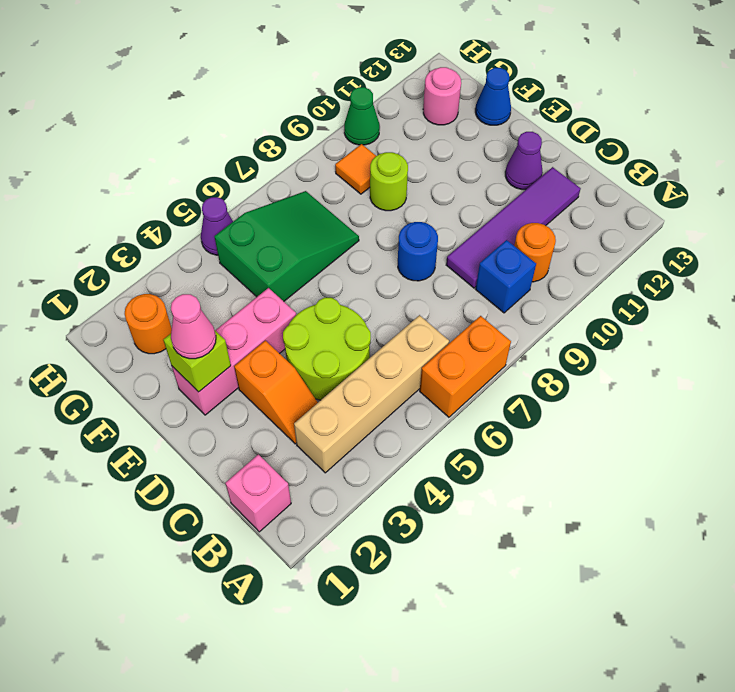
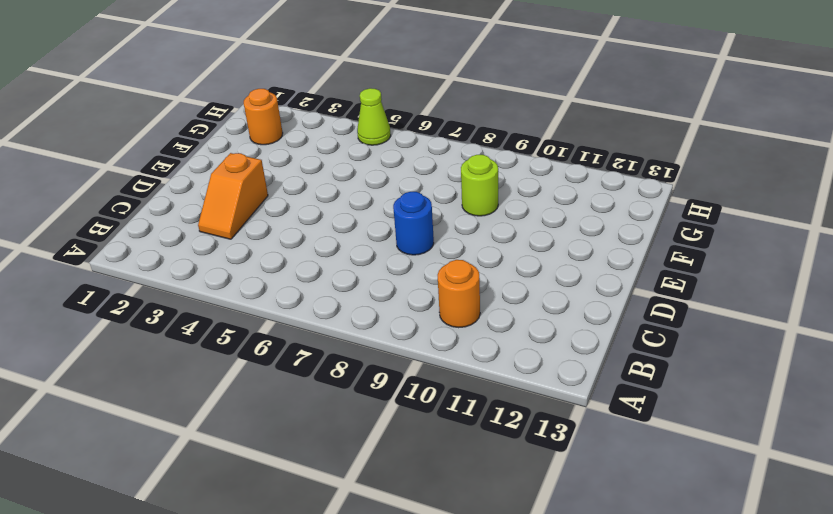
lime 1x1 cone [357,88,391,145] -> purple 1x1 cone [201,197,233,255]
none -> orange 1x2 brick [420,316,511,417]
none -> pink 1x1 brick [225,454,291,532]
none -> tan 1x4 brick [294,315,449,473]

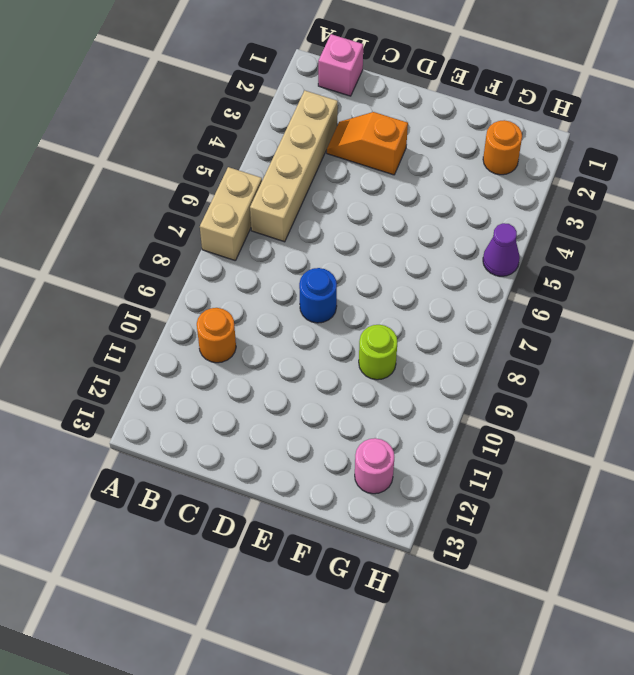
tan 1x2 brick [200,167,262,261] -> orange 1x2 brick [420,316,511,417]
none -> blue 1x1 brick [476,240,536,313]
none -> lime 2x2 round brick [283,298,371,400]
none -> purple 1x4 tile [446,167,581,288]

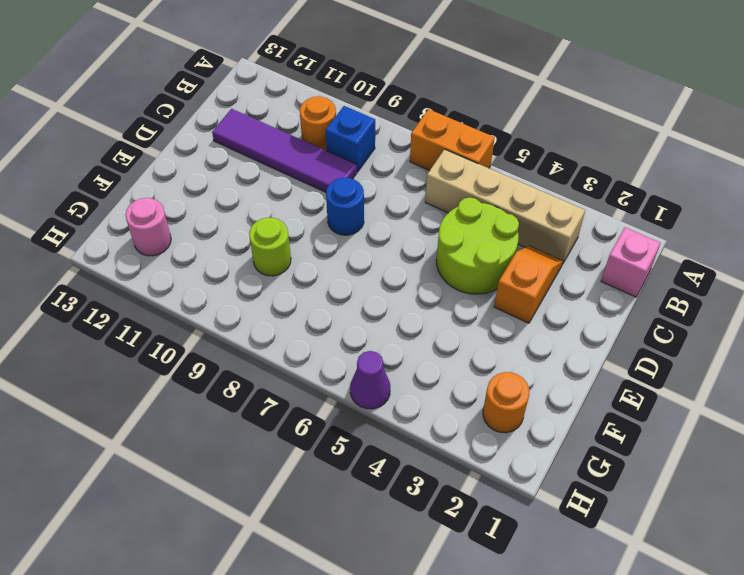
none -> purple 1x1 cone [505,132,543,190]
none -> pink 1x3 brick [172,288,296,415]
none -> green 2x3 slope [214,191,359,301]

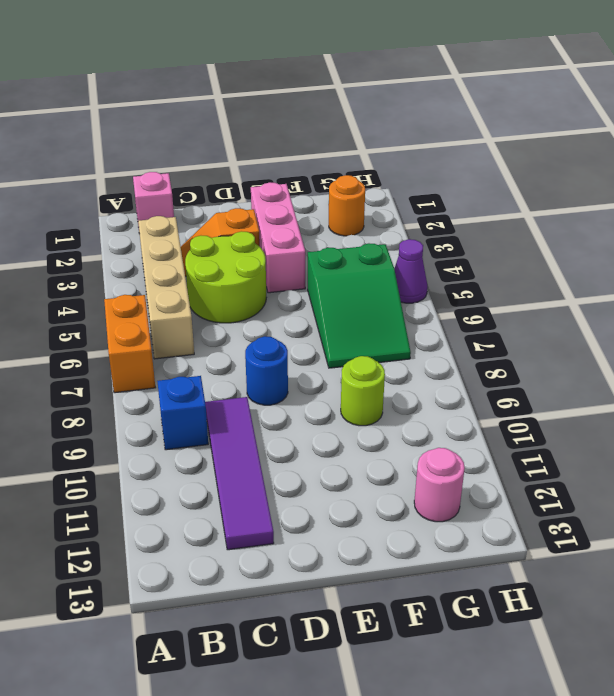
none -> orange 1x1 round brick [514,223,556,282]
none -> purple 1x1 cone [505,132,543,190]
none -> blue 1x1 cone [475,68,511,125]

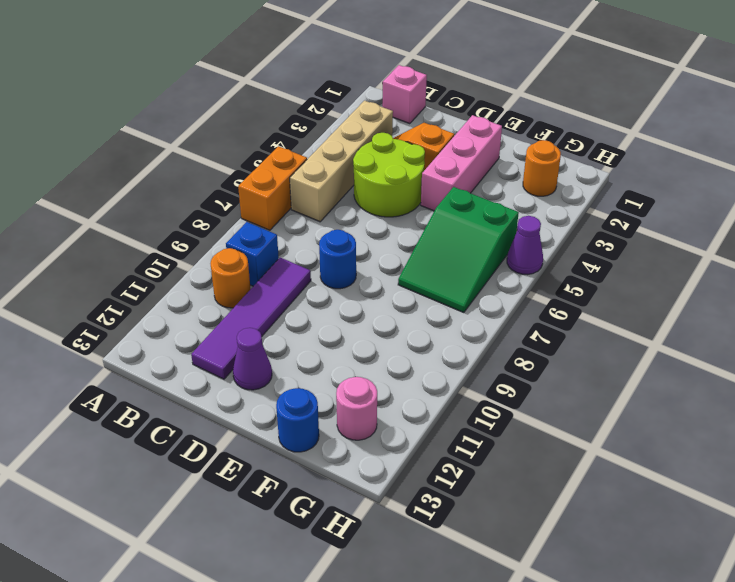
blue 1x1 round brick [276,388,319,452] -> blue 1x1 cone [475,68,511,125]
none -> lime 1x1 round brick [370,152,408,211]
none -> orange 1x1 tile [335,144,376,194]
none -> green 1x1 cone [344,87,380,145]

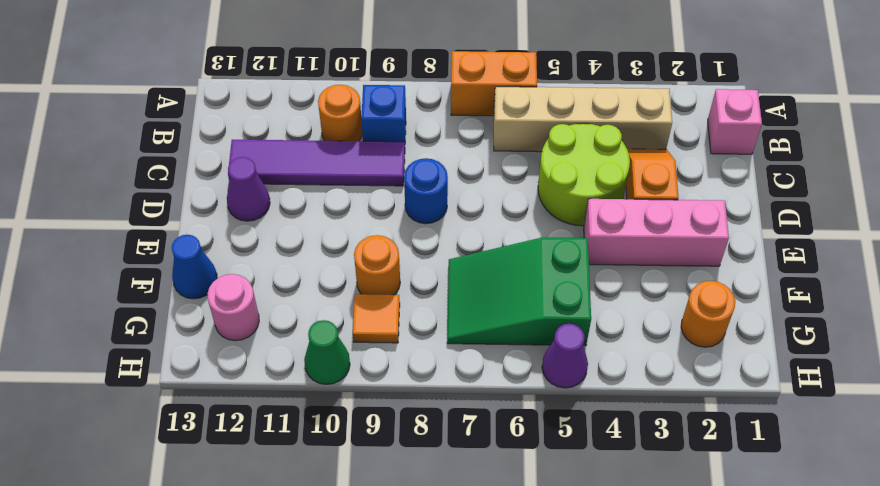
orange 1x1 round brick [354,235,400,295] -> lime 1x1 round brick [370,152,408,211]
none -> lime 1x1 brick [163,331,231,392]
none -> pink 1x1 cone [171,294,216,359]

